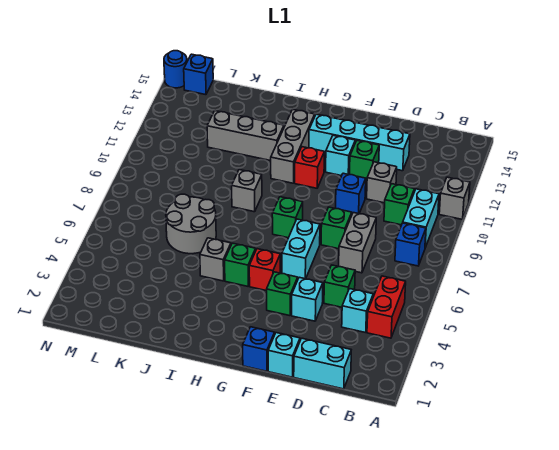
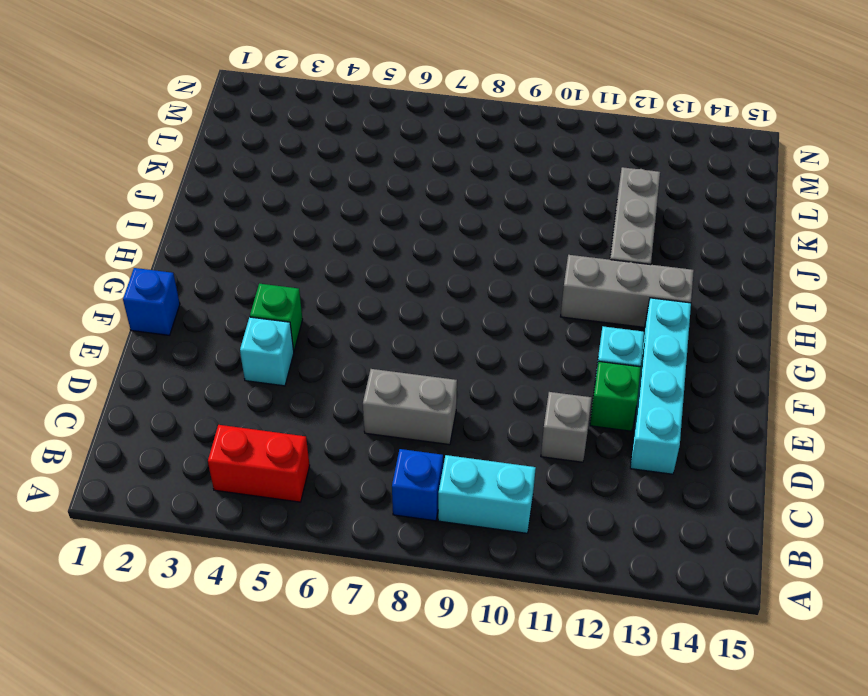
none -> grey 1x1 brick [439,177,470,219]
none -> cyan 1x2 brick [294,338,351,389]
none -> cyan 1x1 brick [342,289,373,333]
none -> green 1x1 brick [384,184,414,225]

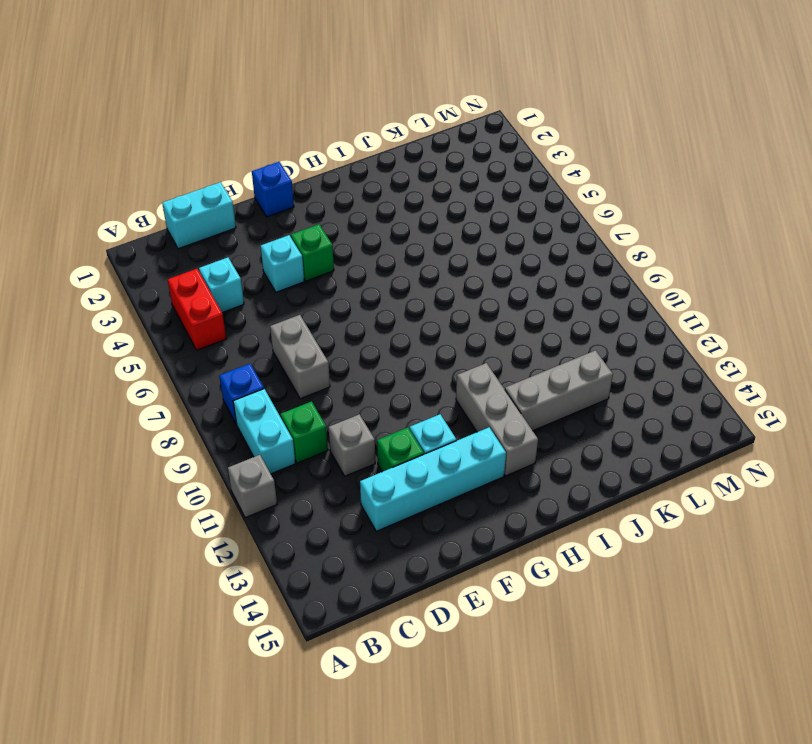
none -> green 1x1 brick [324,265,355,307]
none -> cyan 1x1 brick [268,333,300,377]
none -> green 1x1 brick [321,207,352,249]
none -> blue 1x1 brick [336,173,366,214]

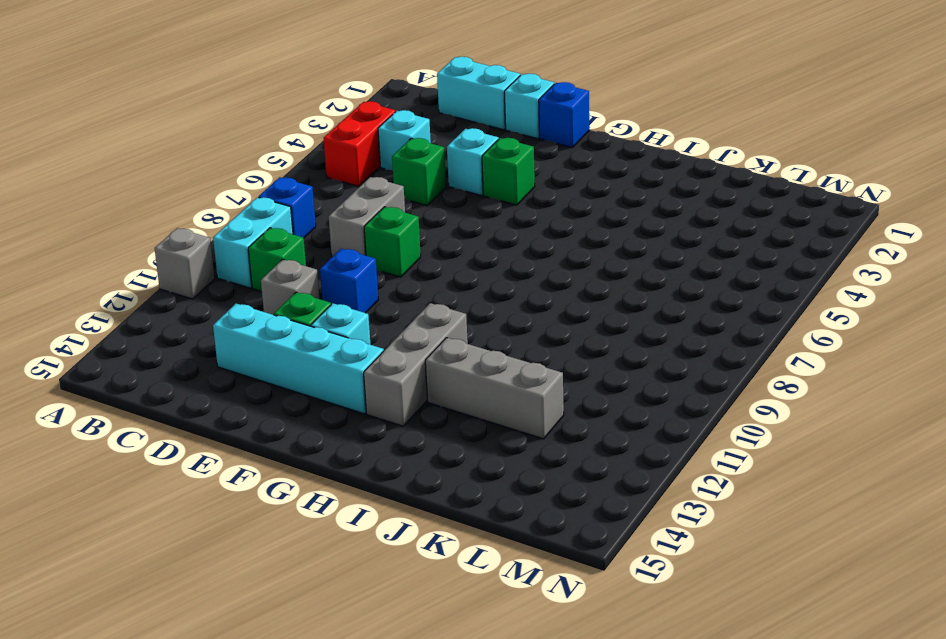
none -> cyan 1x2 brick [282,219,320,279]
none -> red 1x1 brick [249,249,280,291]
none -> green 1x1 brick [272,197,303,238]
none -> red 1x1 brick [295,147,324,188]

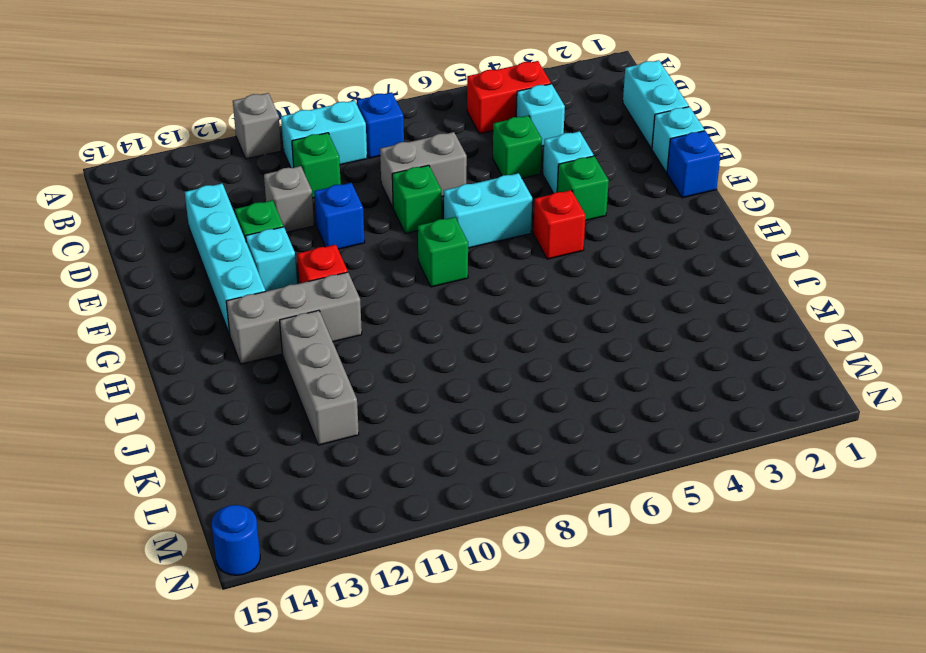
none -> green 1x1 brick [225,243,256,286]
none -> grey 1x1 brick [200,238,231,281]
none -> grey 1x1 brick [232,170,262,212]
none -> grey 2x2 round brick [166,194,216,254]

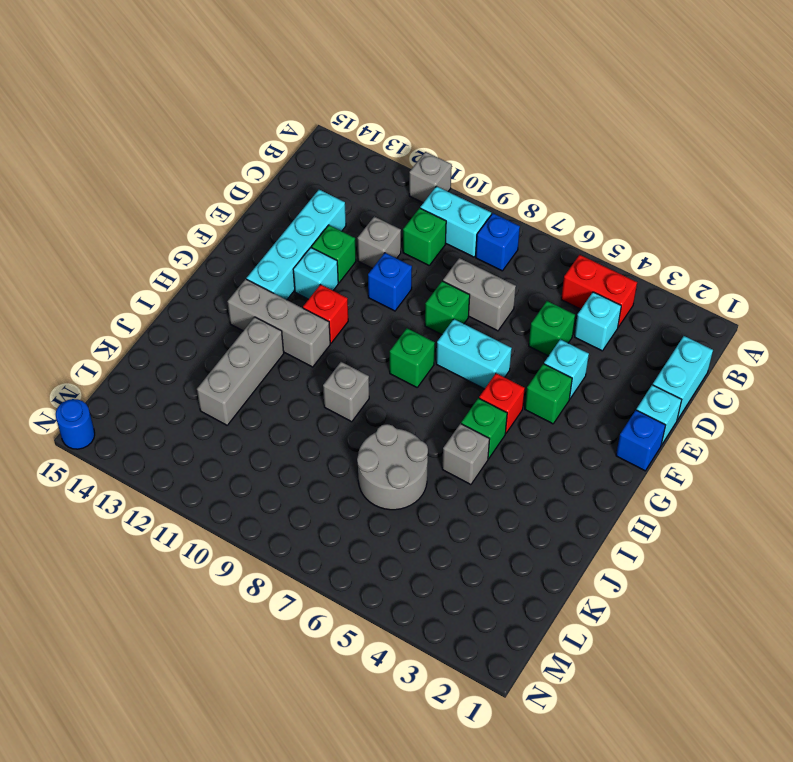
none -> blue 1x1 brick [184,54,213,95]

